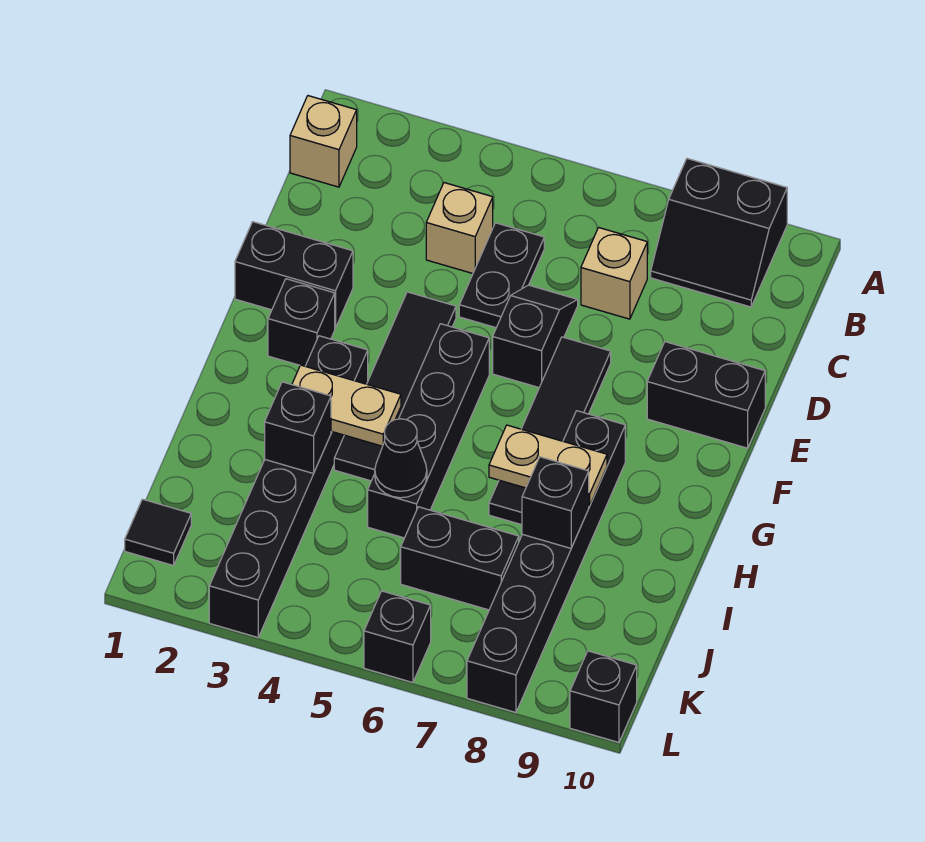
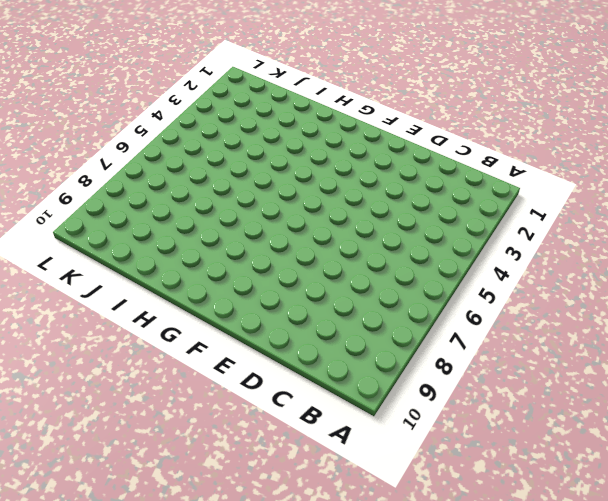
none -> black 2x2 slope [651,159,787,307]
none -> tan 1x1 brick [290,96,357,187]
none -> tan 1x1 brick [426,183,493,273]

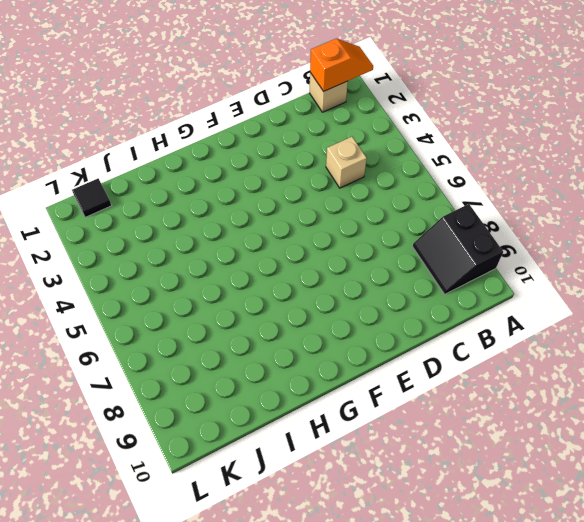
orange 1x2 slope [310,39,373,91] -> none
none -> black 1x2 plate [459,223,544,328]
none -> tan 1x1 brick [581,228,647,319]
none -> black 1x2 slope [493,285,578,387]

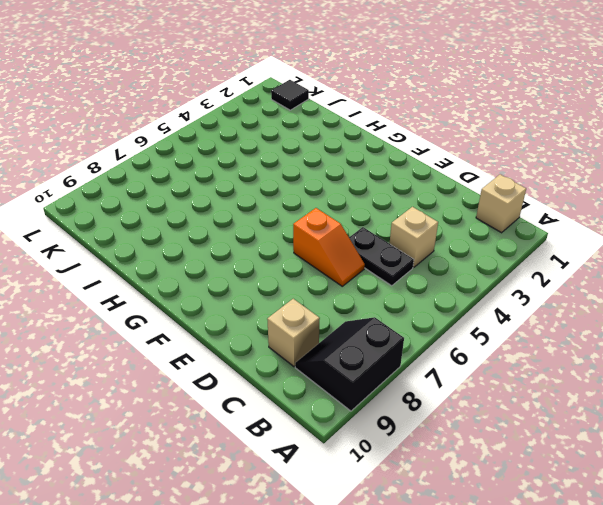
tan 1x1 brick [267,299,320,367] -> tan 1x1 brick moved to [581,228,647,319]
orange 1x2 slope [293,208,365,286] -> black 1x2 slope [493,285,578,387]
none -> black 1x2 brick [235,222,353,328]
none -> black 1x4 tile [334,292,456,481]
none -> black 1x4 tile [489,337,611,525]

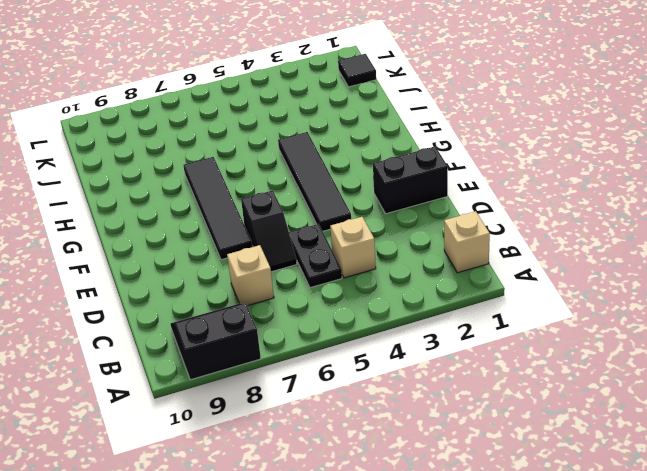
none -> black 1x2 brick [647,342,765,448]
none -> black 1x1 brick [268,279,335,366]
none -> black 1x4 brick [368,324,489,538]

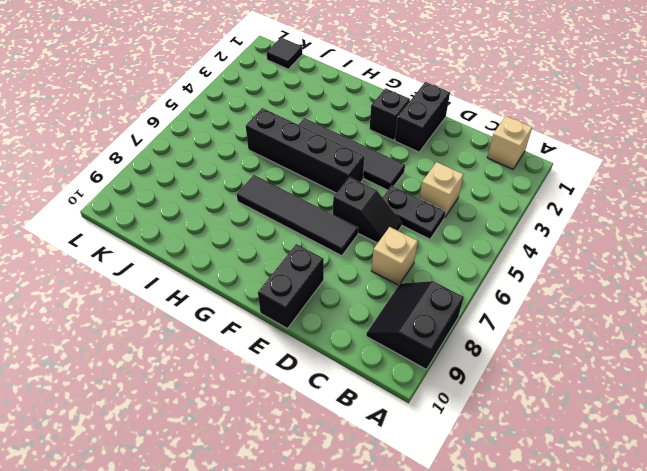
none -> black 1x6 brick [209,336,368,637]
none -> black 1x6 brick [467,411,625,713]
none -> black 1x2 brick [401,507,519,610]

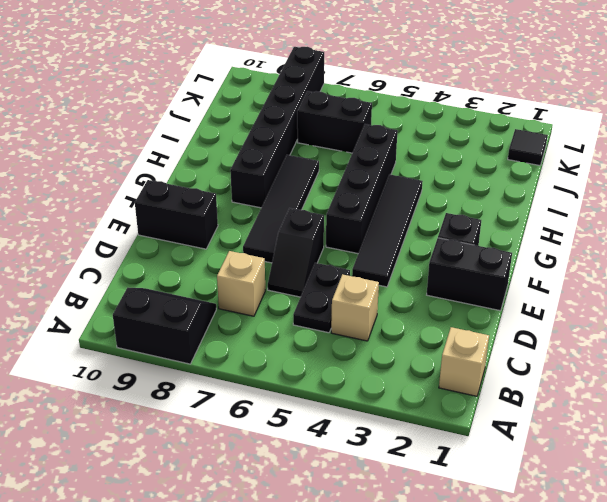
none -> black 1x6 brick [209,336,368,637]
none -> black 1x1 brick [364,591,431,683]
none -> black 1x1 brick [570,651,637,742]

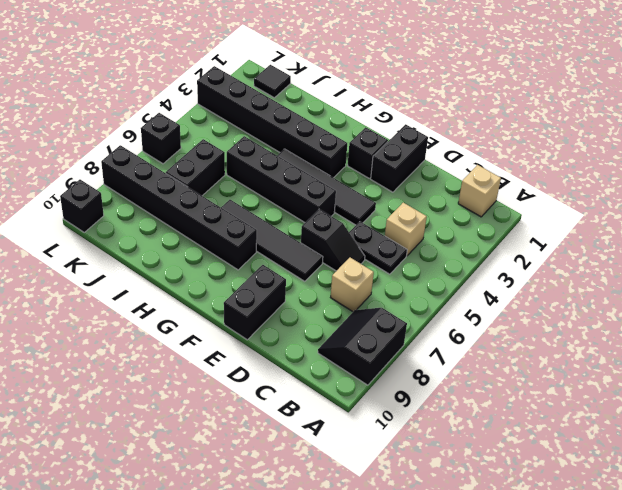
none -> tan 1x2 plate [292,365,401,446]
none -> tan 1x2 plate [489,425,607,506]
none -> black 1x1 brick [265,382,331,474]

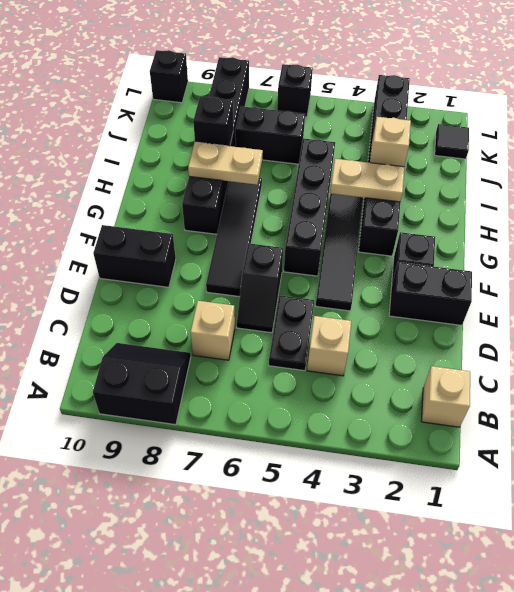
tan 1x1 brick [370,117,411,167] -> black 1x1 brick [265,382,331,474]
none -> black 1x1 cone [375,419,427,498]

